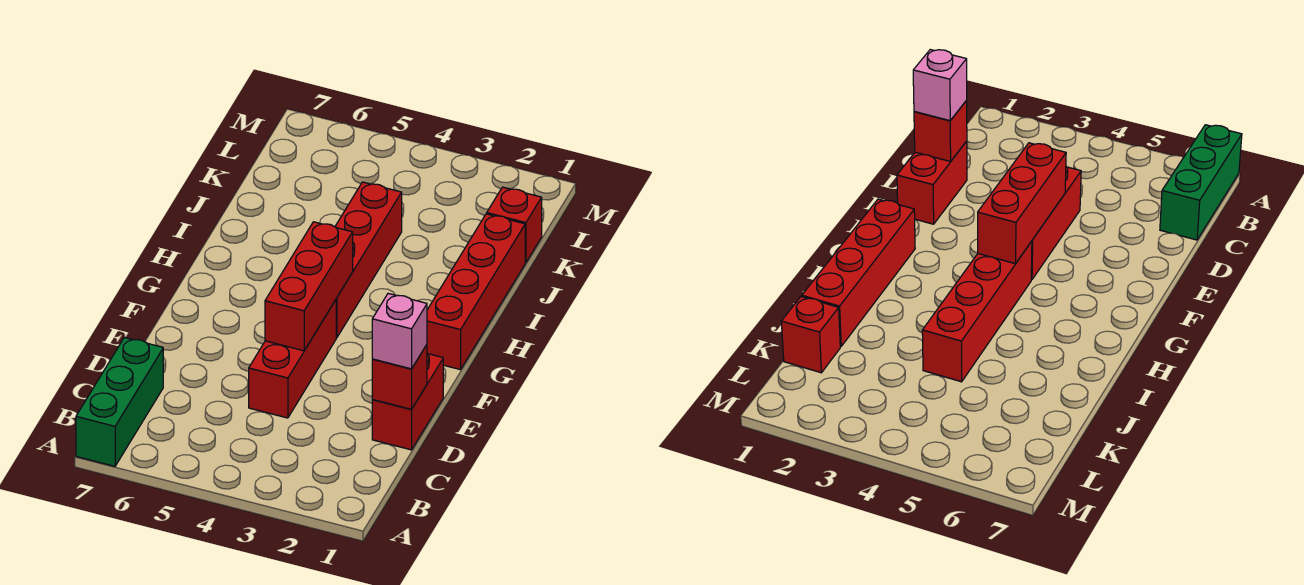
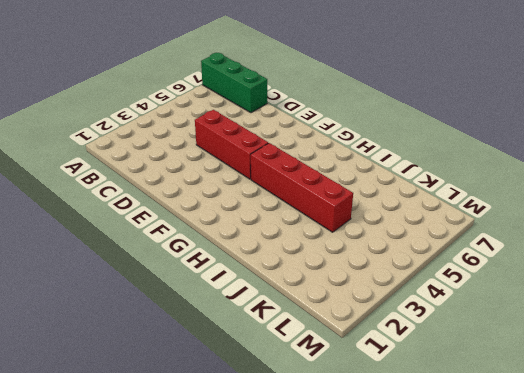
none -> red 1x2 brick [372,354,443,450]
none -> red 1x4 brick [427,214,525,370]

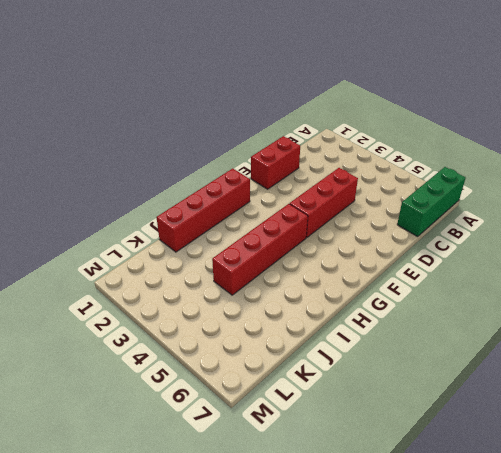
none -> red 1x1 brick [487,187,542,263]
none -> red 1x1 brick [372,345,427,409]

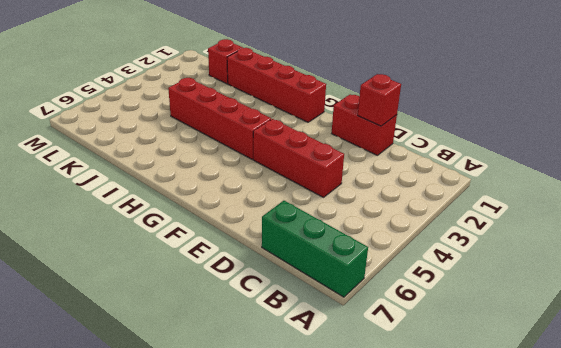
none -> red 1x3 brick [265,222,353,351]
none -> pink 1x1 brick [372,294,427,369]

